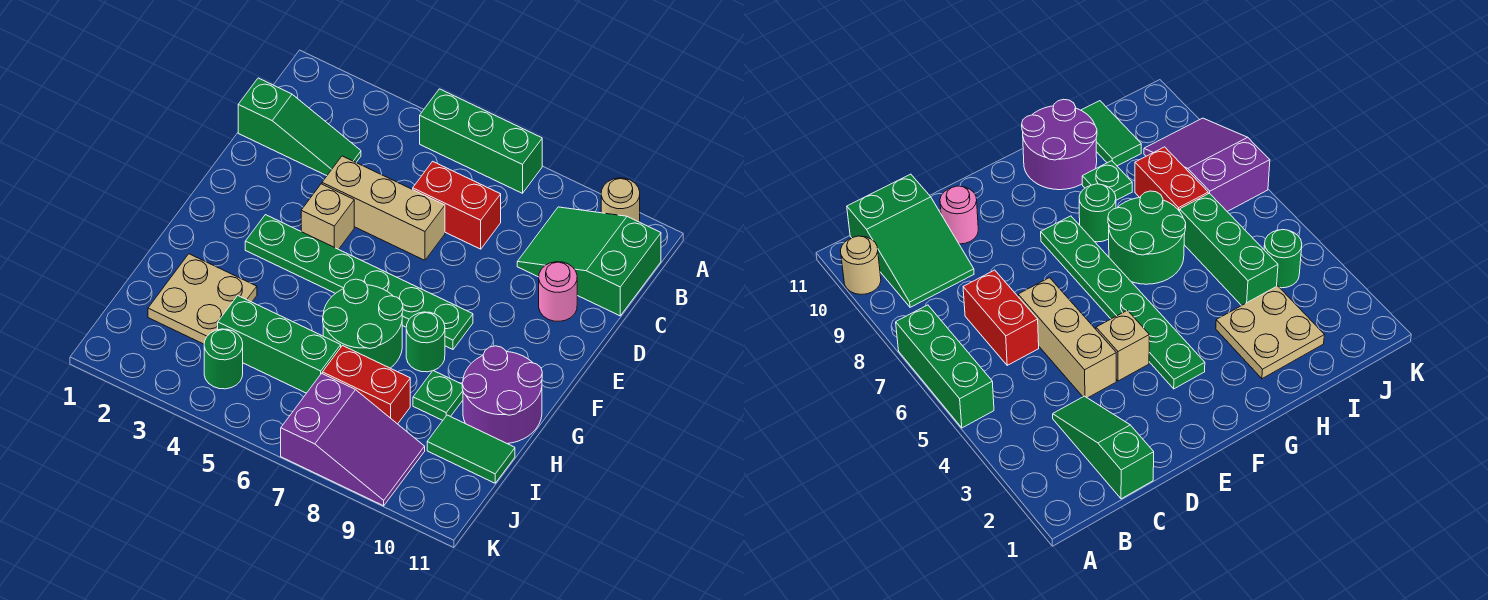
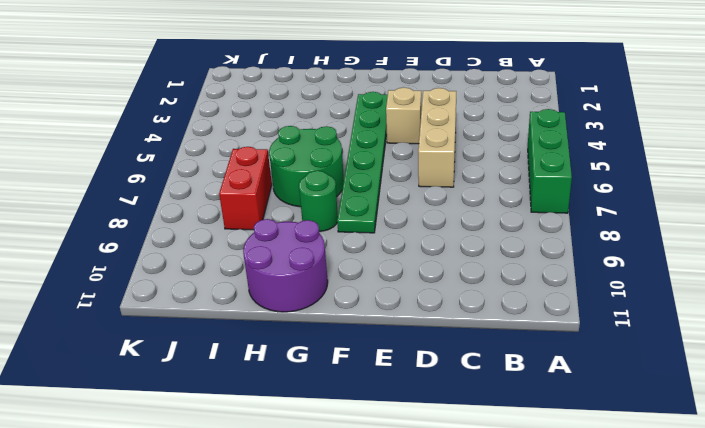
none -> tan 1x1 round brick [601,178,640,222]
none -> green 2x3 slope [517,207,661,316]
none -> green 1x3 slope [238,78,361,176]

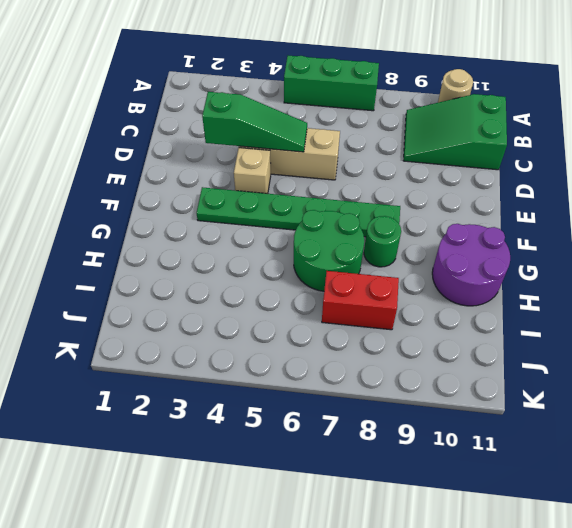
green 1x3 slope [202,92,307,152] -> green 1x3 slope moved to [238,78,361,176]
none -> red 1x2 brick [413,161,501,249]
none -> pink 1x1 round brick [539,262,577,321]
none -> tan 2x2 plate [148,254,257,344]

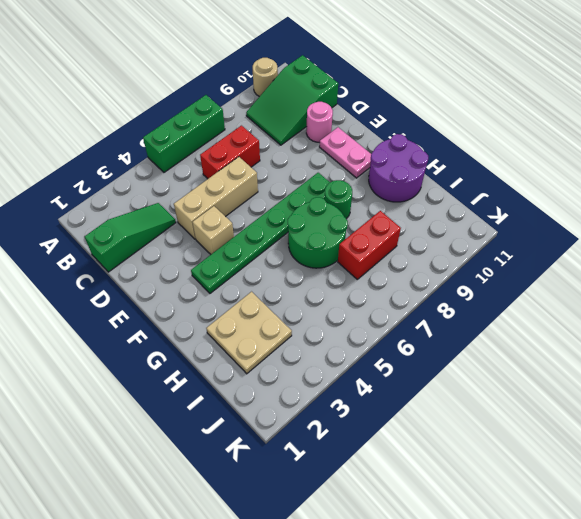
pink 1x2 plate [319,127,371,178] -> none
none -> green 1x1 plate [413,371,463,420]
none -> green 1x3 brick [218,296,341,393]
none -> green 1x2 tile [427,415,515,483]

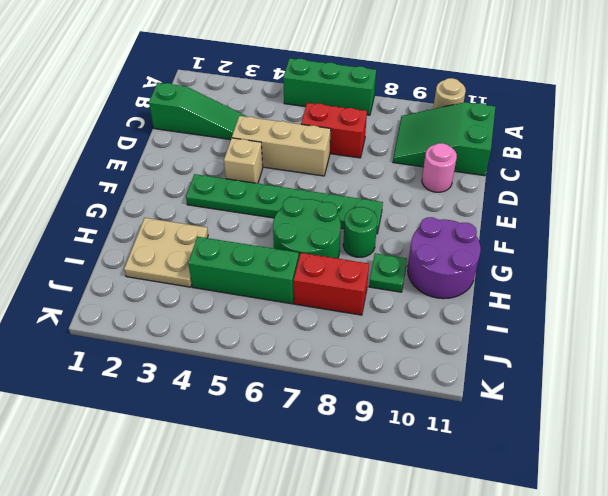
none -> green 1x2 tile [427,415,515,483]
none -> green 1x1 round brick [204,329,243,389]
none -> purple 2x3 slope [281,373,425,506]

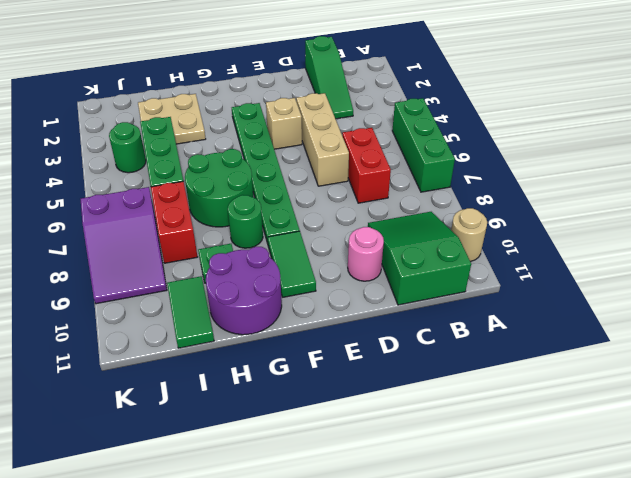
green 1x2 tile [268,231,316,297] -> none

